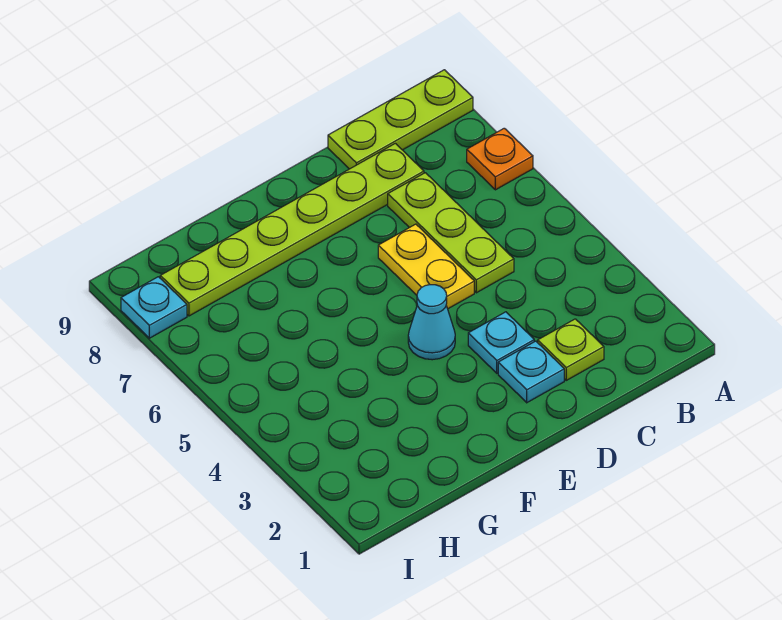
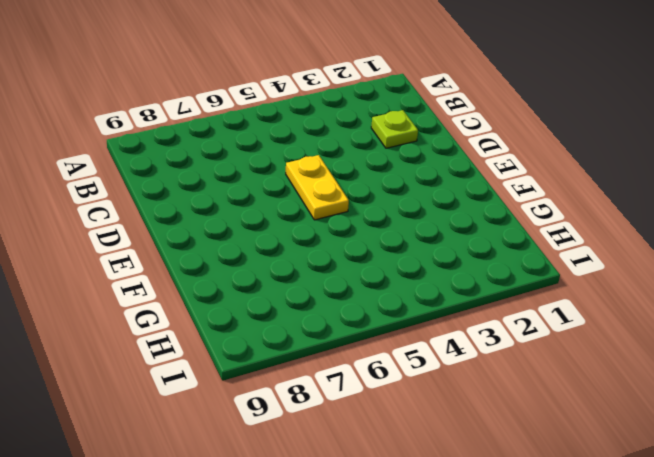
yellow 1x2 plate [286,155,349,220] -> yellow 1x2 plate turned to [378,224,474,309]
none -> orange 1x1 plate [467,128,533,190]
none -> lime 1x3 plate [328,70,473,169]

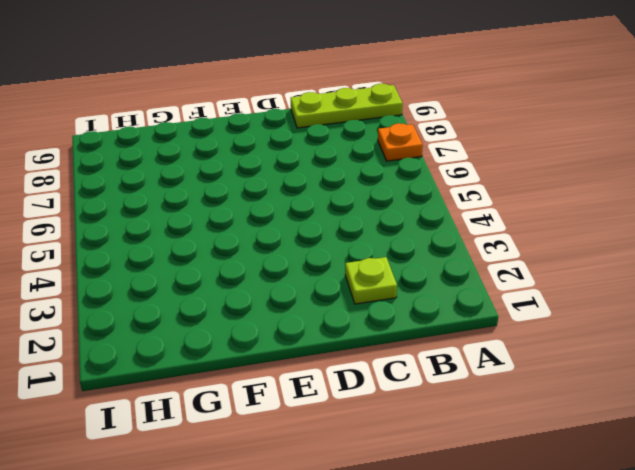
none -> lime 1x3 plate [388,173,514,293]
none -> lime 1x6 plate [160,143,424,316]

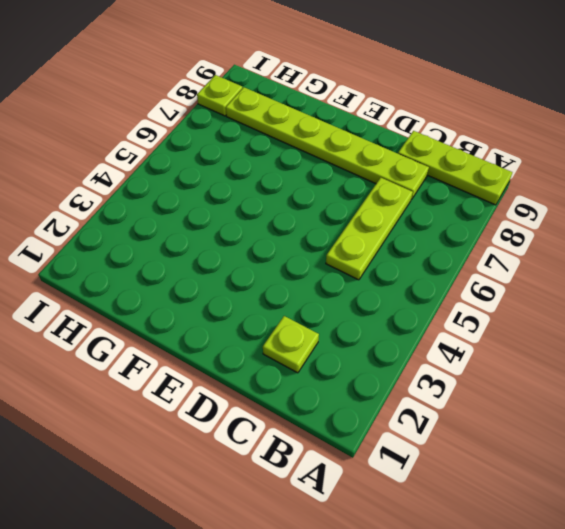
lime 1x1 plate [197,75,242,116] -> cyan 1x1 plate [121,277,187,338]
none -> orange 1x1 plate [467,128,533,190]
none -> cyan 1x1 plate [498,341,564,403]

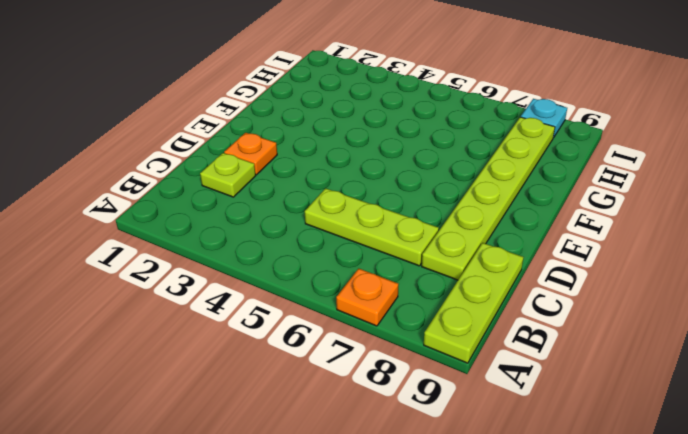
orange 1x1 plate [224,133,277,175] -> cyan 1x1 plate [498,341,564,403]
none -> cyan 1x1 plate [468,312,534,373]
none -> yellow 1x2 plate [378,224,474,309]

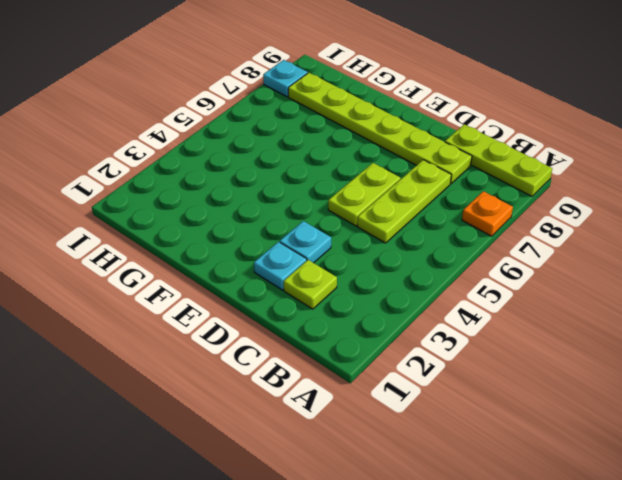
lime 1x2 plate [328,163,400,226] -> yellow 1x2 plate [378,224,474,309]
none -> cyan 1x1 cone [408,285,455,360]

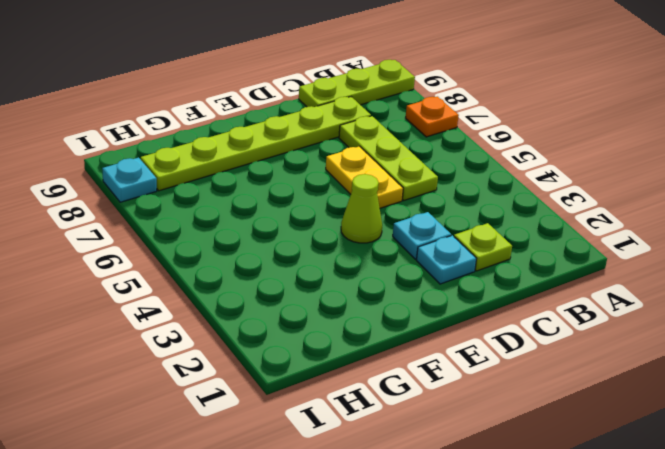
lime 1x1 cone [341,174,382,243] -> cyan 1x1 cone [408,285,455,360]

